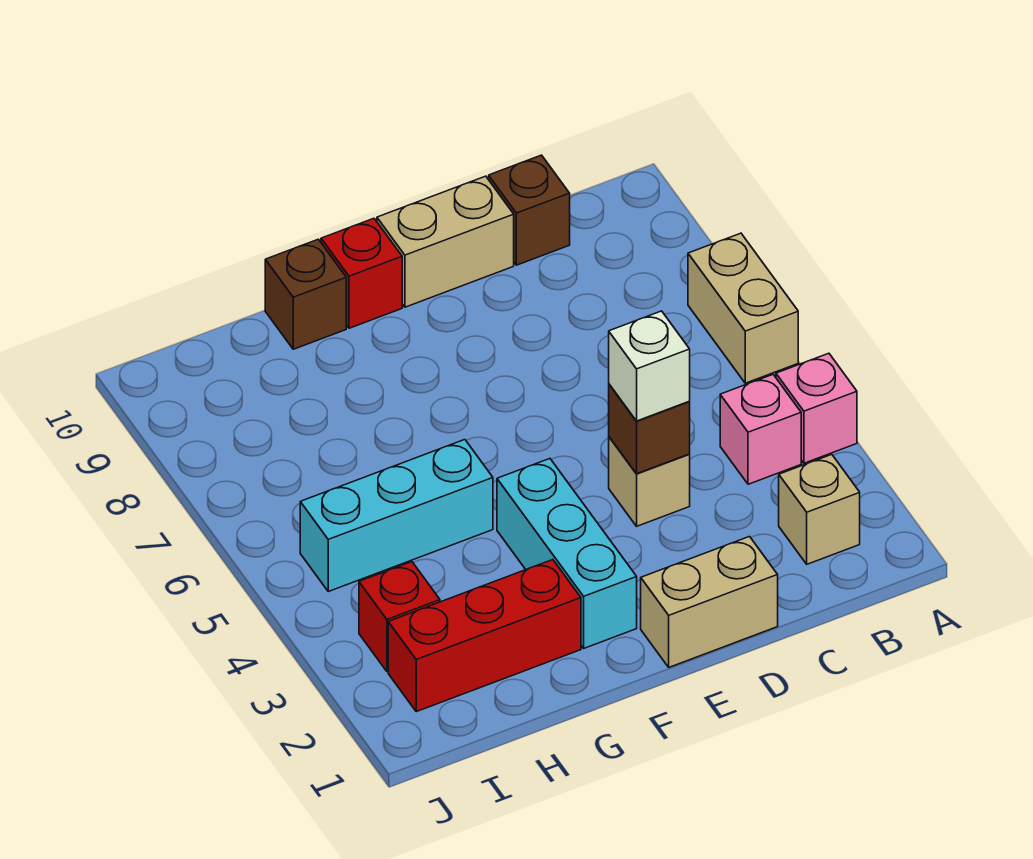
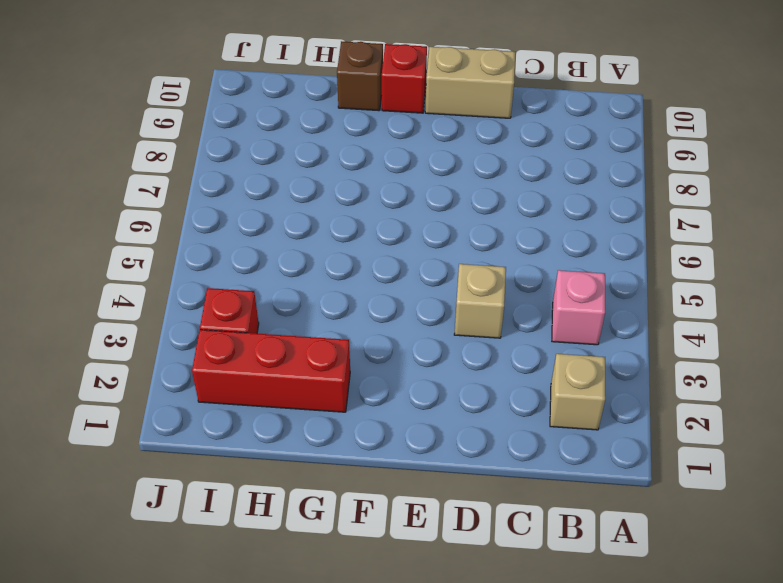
none -> pink 1x1 brick [776,353,857,463]
none -> tan 1x2 brick [688,233,798,383]
none -> brown 1x1 brick [489,155,570,265]

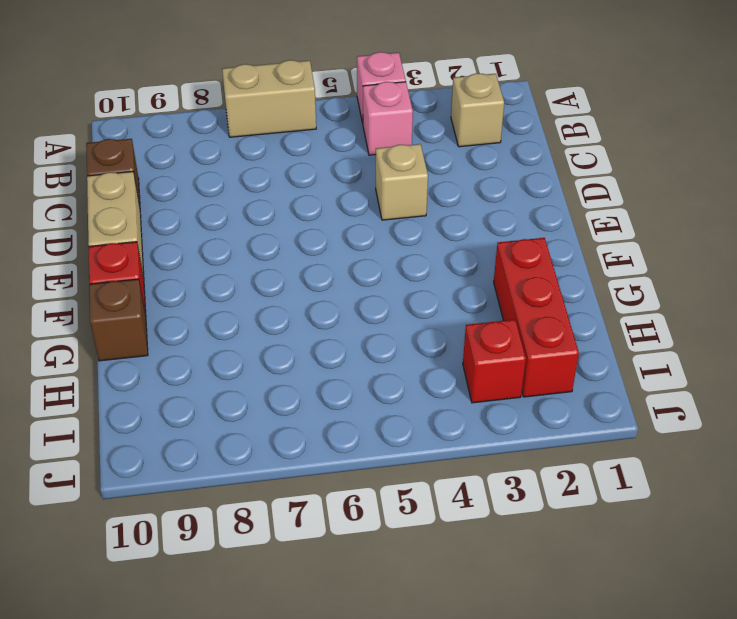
none -> tan 1x2 brick [641,537,778,667]
none -> cyan 1x3 brick [497,459,637,648]
none -> cyan 1x3 brick [300,440,493,591]

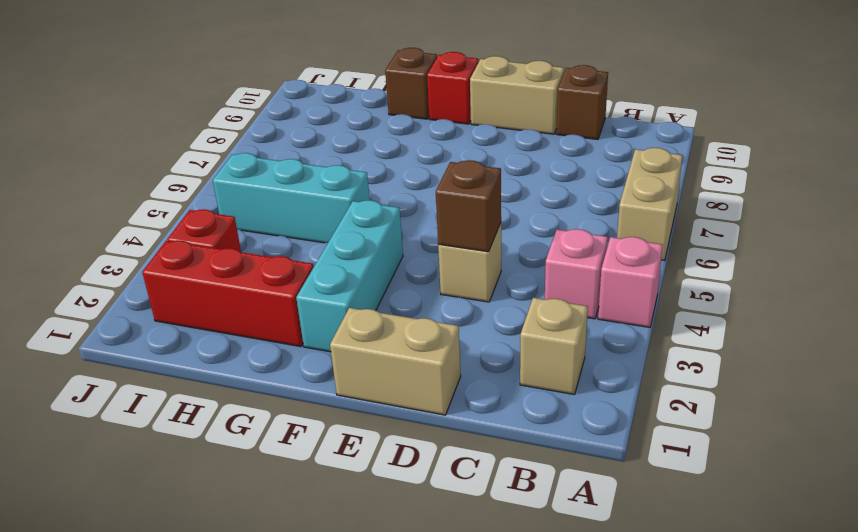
none -> white 1x1 brick [609,311,690,421]

